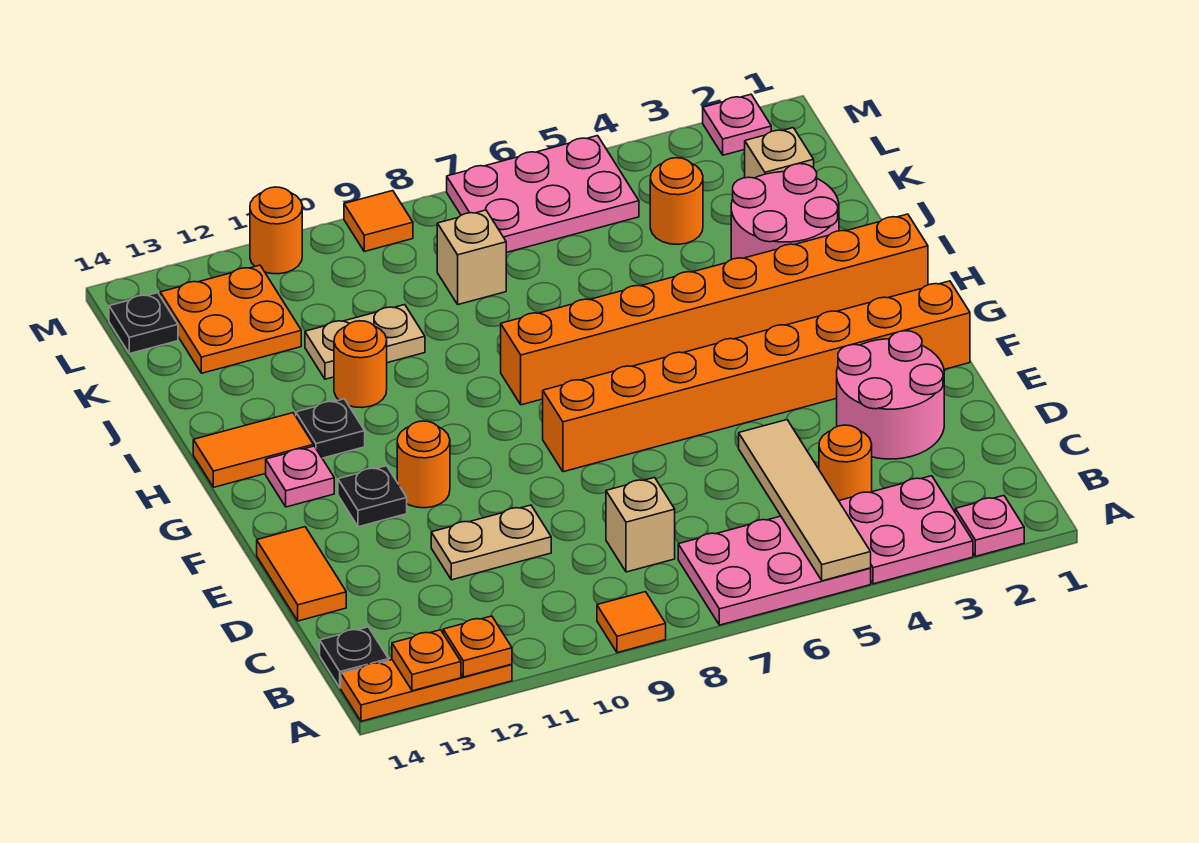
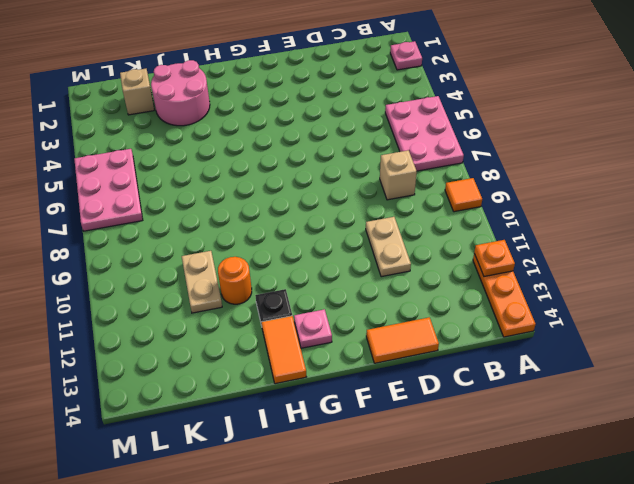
none -> pink 2x2 plate [839,476,973,584]
none -> black 1x1 plate [320,627,389,688]
none -> orange 1x1 round brick [819,425,872,501]
none -> pink 2x2 round brick [837,331,944,459]

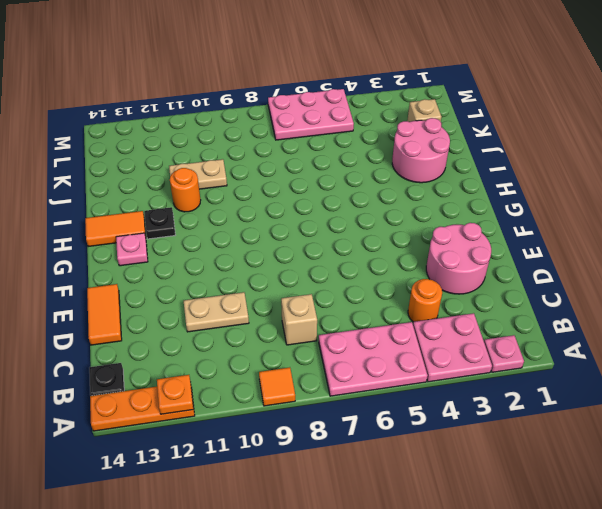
none -> orange 1x8 brick [543,281,970,472]
none -> orange 1x1 round brick [397,421,450,508]
none -> black 1x1 plate [338,466,407,527]
none -> orange 1x8 brick [501,214,928,405]

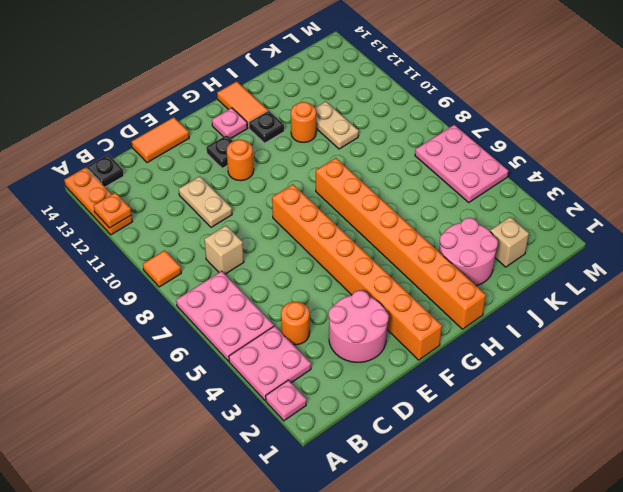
none -> orange 1x1 round brick [650,158,703,244]
none -> tan 1x1 brick [437,210,506,304]
none -> orange 2x2 plate [160,265,301,373]
none -> black 1x1 plate [109,293,178,354]

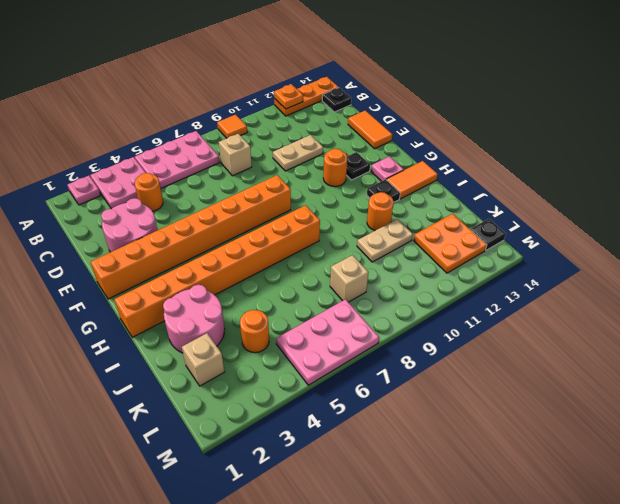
none -> pink 1x1 plate [703,94,771,155]
none -> orange 1x1 tile [344,191,413,251]
none -> orange 1x1 round brick [250,187,302,274]
none -> tan 1x4 tile [739,420,871,581]

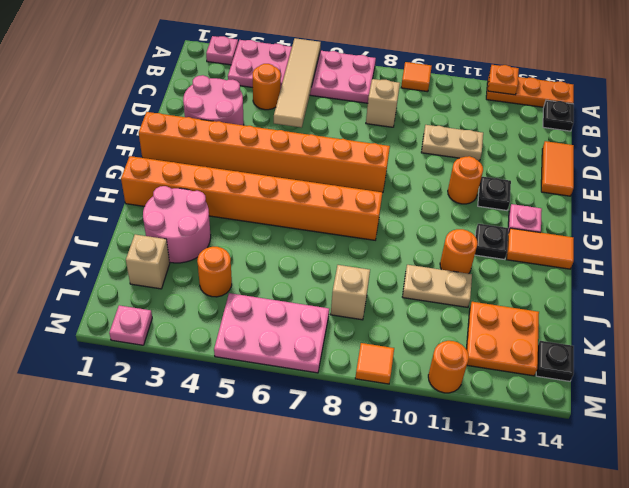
none -> orange 1x1 plate [392,630,461,691]

